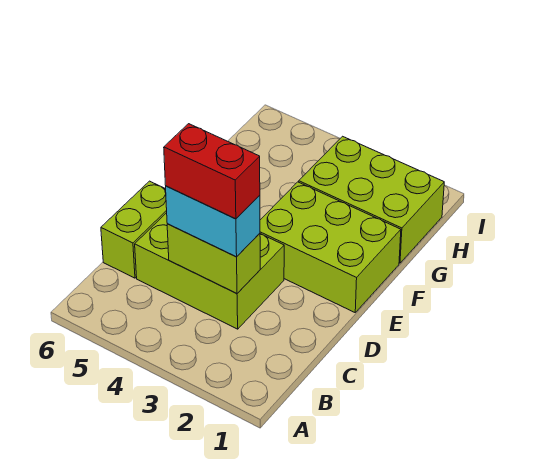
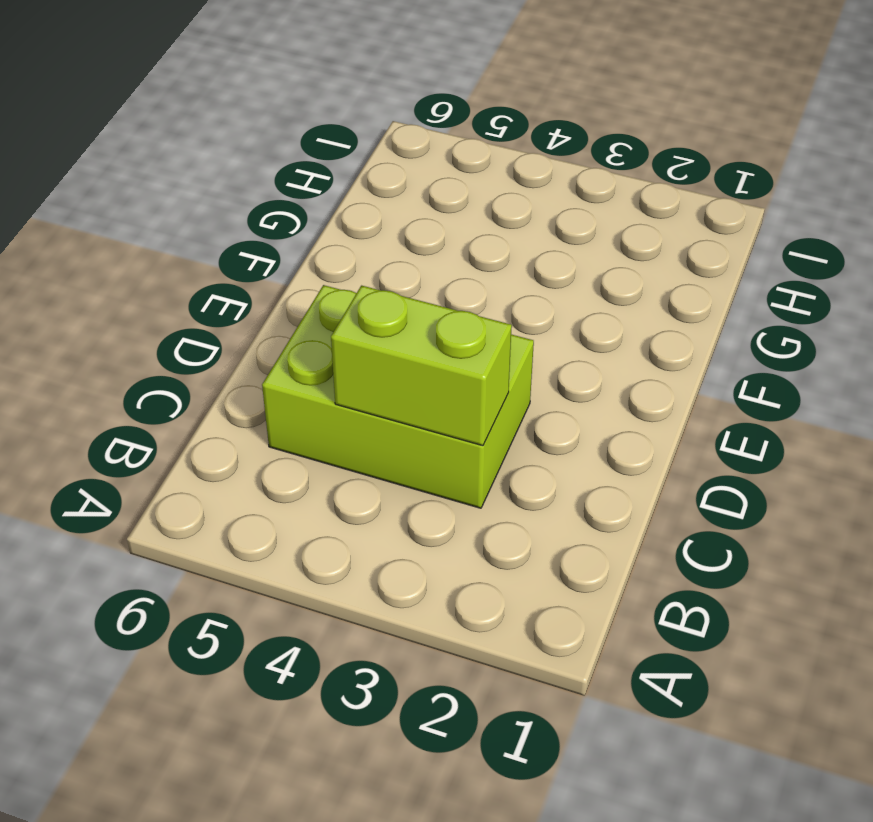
none -> lime 1x2 brick [101,181,167,278]
none -> lime 2x3 brick [260,182,401,312]

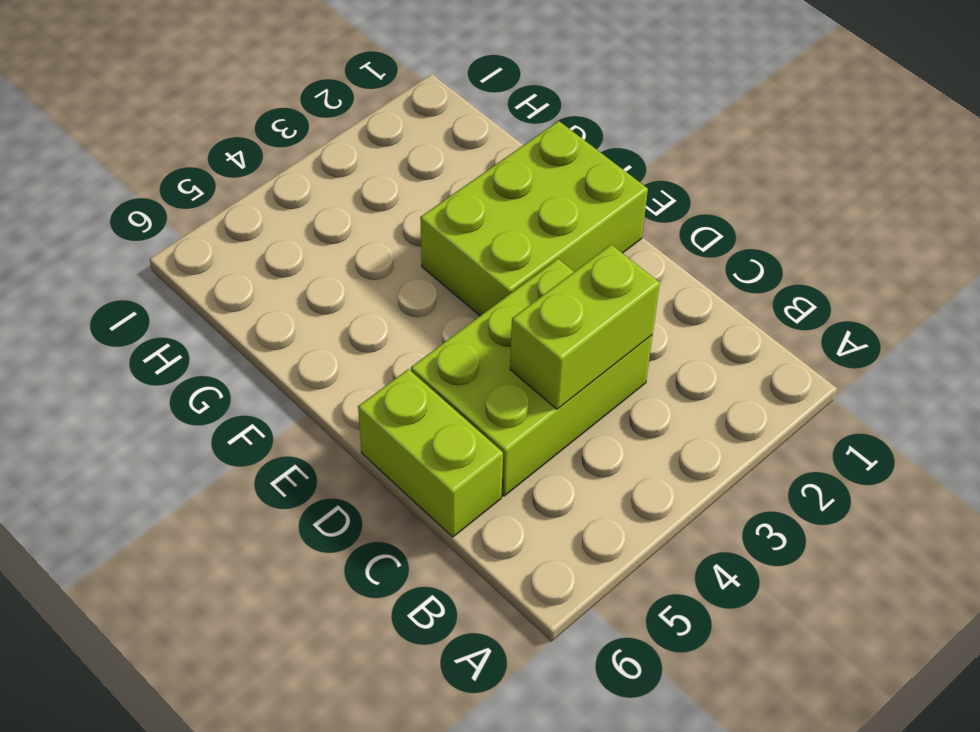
none -> lime 2x3 brick [299,136,444,263]
none -> cyan 1x2 brick [166,186,260,257]

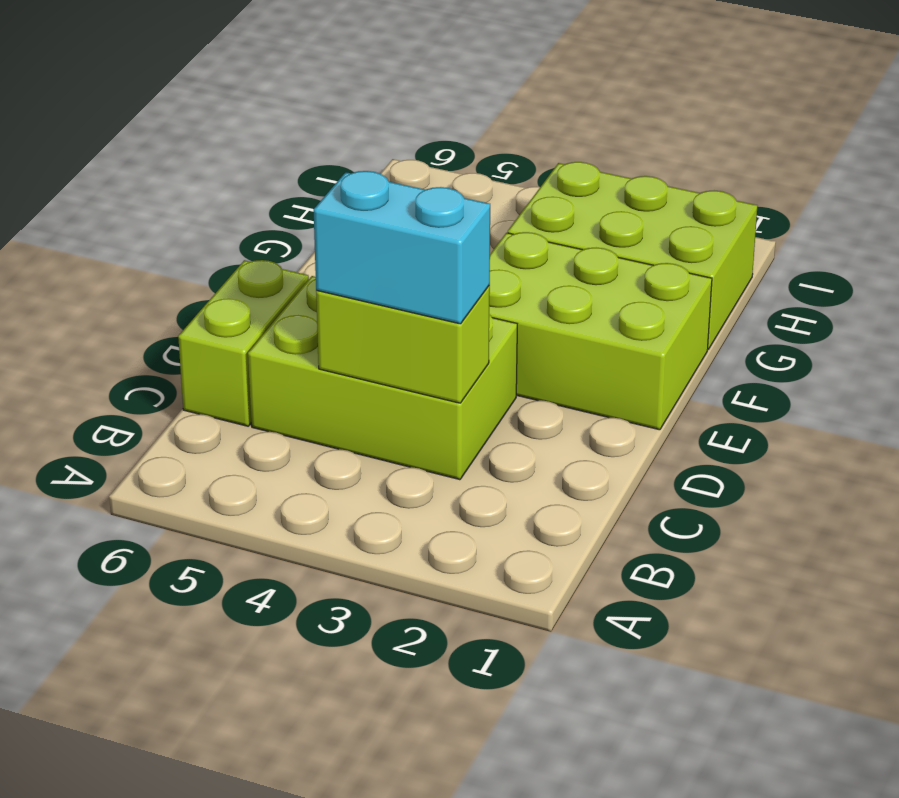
none -> red 1x2 brick [164,124,260,219]

